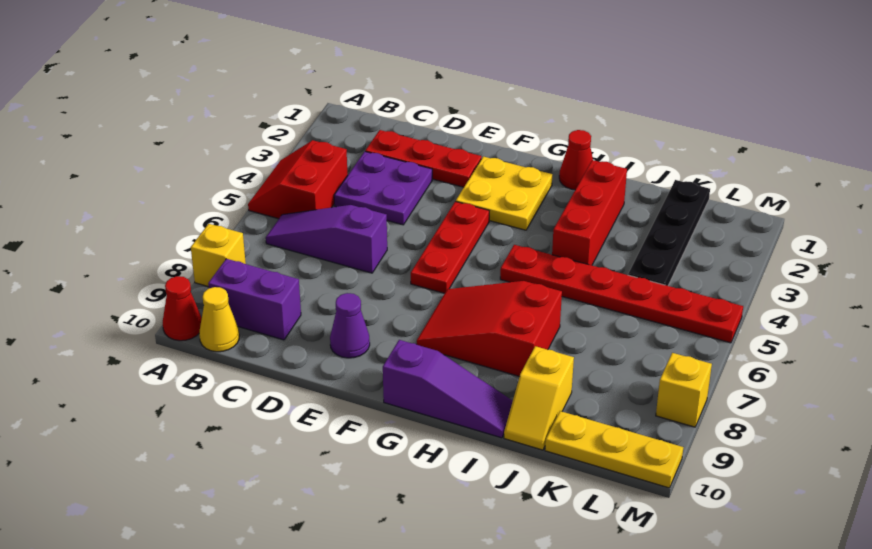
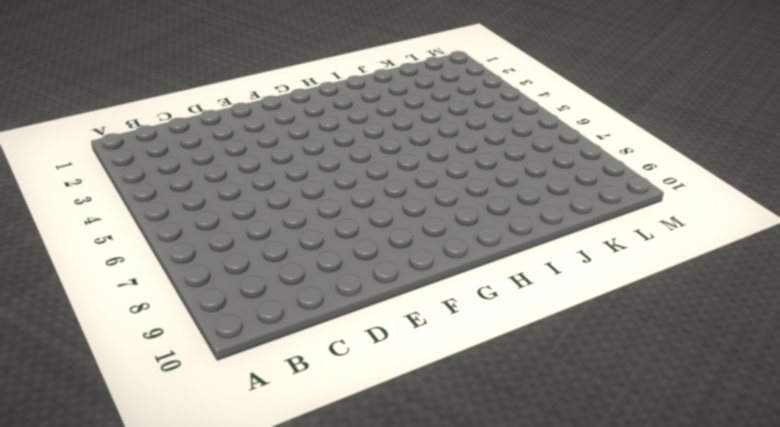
none -> red 2x2 slope [248,140,348,219]
none -> yellow 1x1 brick [191,224,246,287]
none -> red 1x1 cone [163,276,202,341]

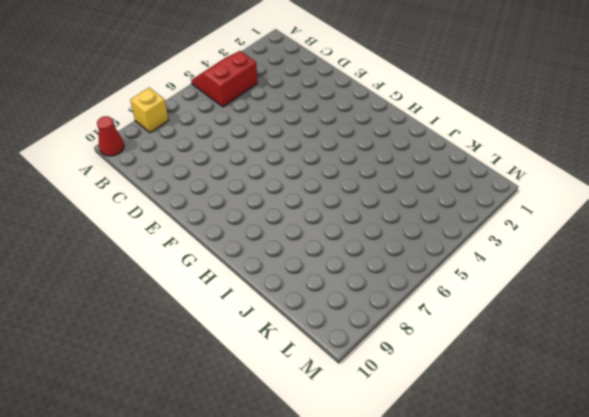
none -> purple 1x3 slope [266,205,387,273]
none -> purple 1x2 brick [208,259,301,340]
none -> yellow 1x1 cone [199,287,239,352]

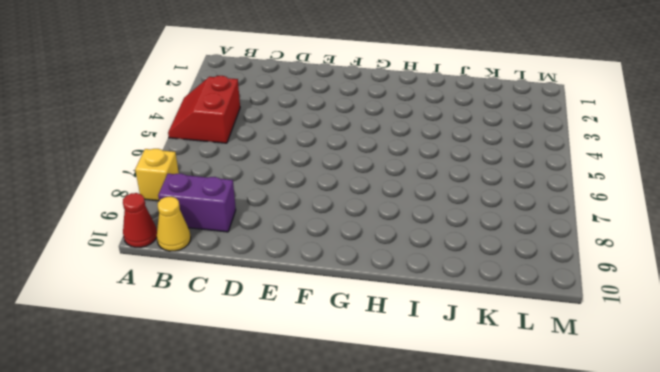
none -> purple 1x3 slope [266,205,387,273]
none -> red 1x3 plate [365,130,482,187]
none -> purple 2x2 plate [334,152,432,225]

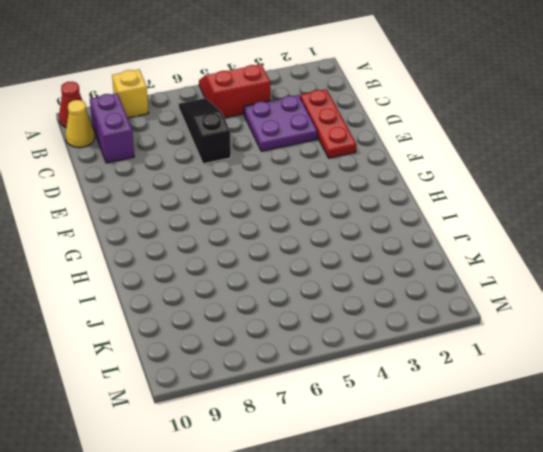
black 1x3 slope [179,98,231,164] -> purple 1x3 slope [266,205,387,273]
none -> purple 1x1 cone [330,293,370,358]
none -> yellow 2x2 plate [456,156,552,230]
none -> red 1x3 plate [411,201,489,293]

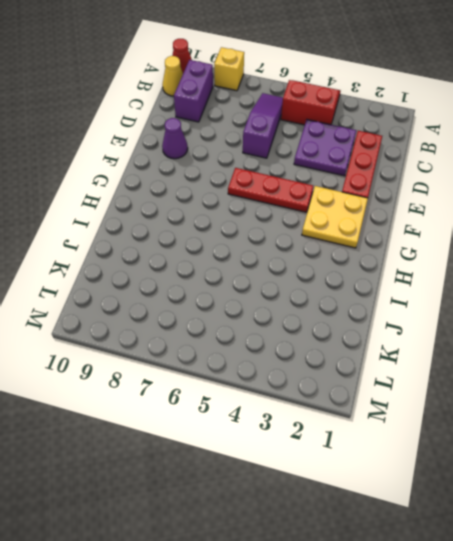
none -> red 2x3 slope [417,281,562,377]
none -> purple 1x3 slope [383,340,513,438]
none -> red 1x1 cone [559,130,593,190]

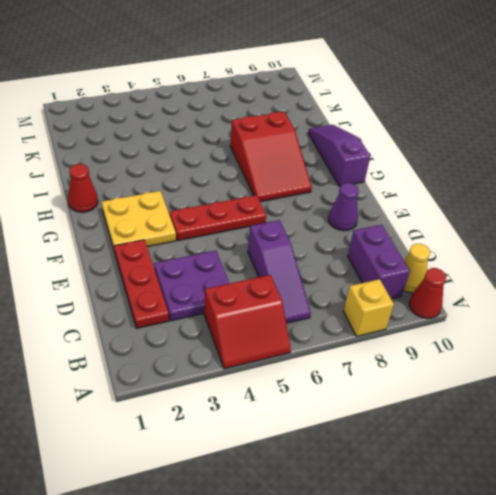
none -> red 1x6 plate [500,245,743,343]
none -> red 1x3 brick [552,160,627,265]
none -> yellow 1x2 slope [504,346,574,450]

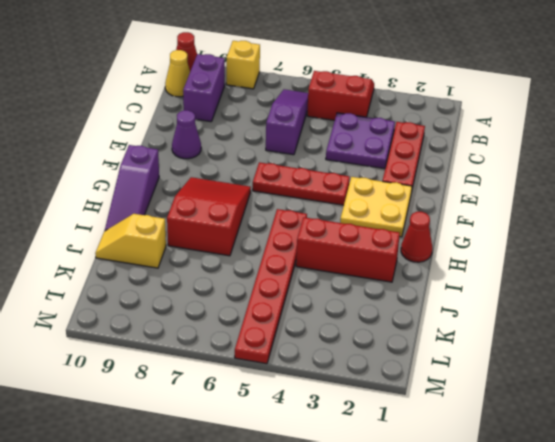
none -> black 1x4 plate [628,180,710,286]
none -> yellow 1x3 plate [545,411,683,488]
none -> yellow 1x1 brick [656,353,712,427]

